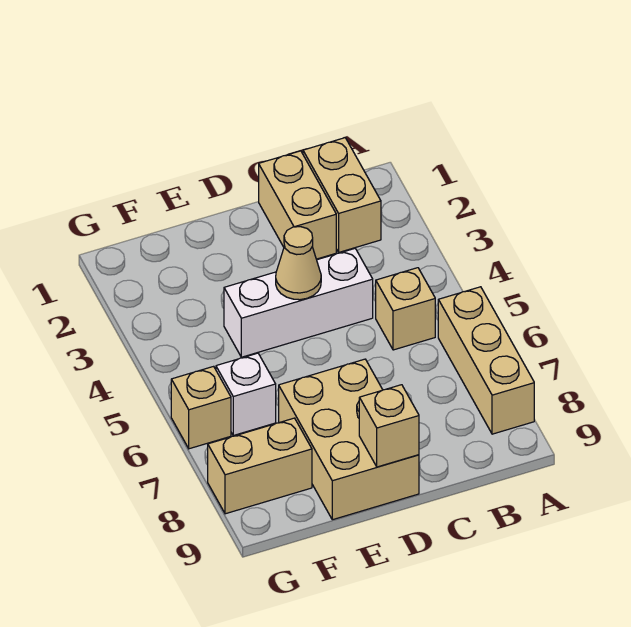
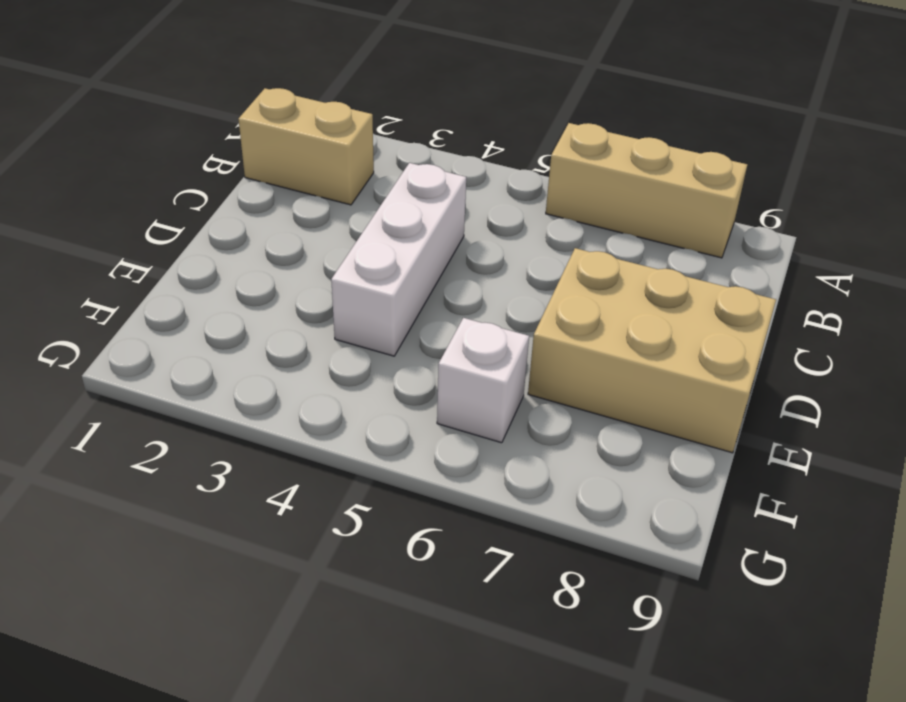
none -> tan 1x1 brick [376,268,435,350]
none -> tan 1x2 brick [259,151,336,259]

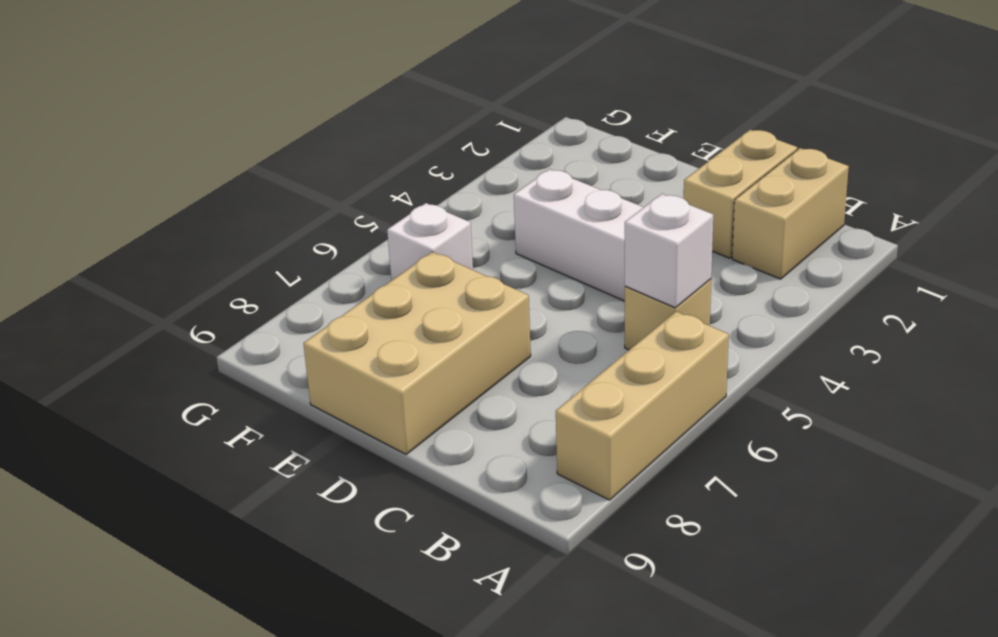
white 1x1 brick [625,194,713,308] -> none
none -> tan 1x2 brick [208,418,312,514]
none -> tan 1x1 brick [171,366,231,449]

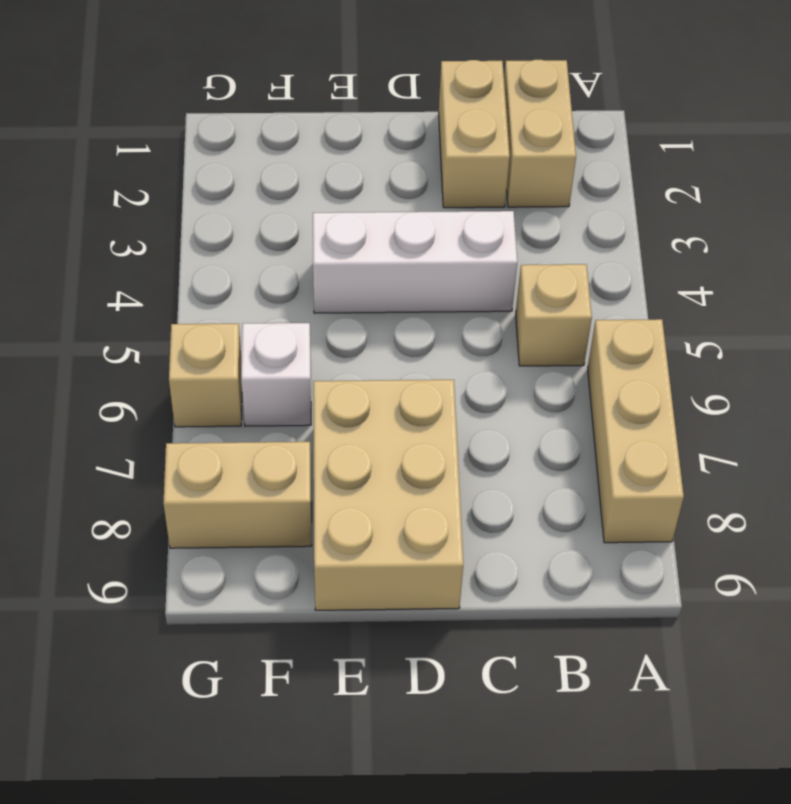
none -> tan 1x1 cone [276,227,321,300]
none -> tan 1x1 brick [359,385,419,467]

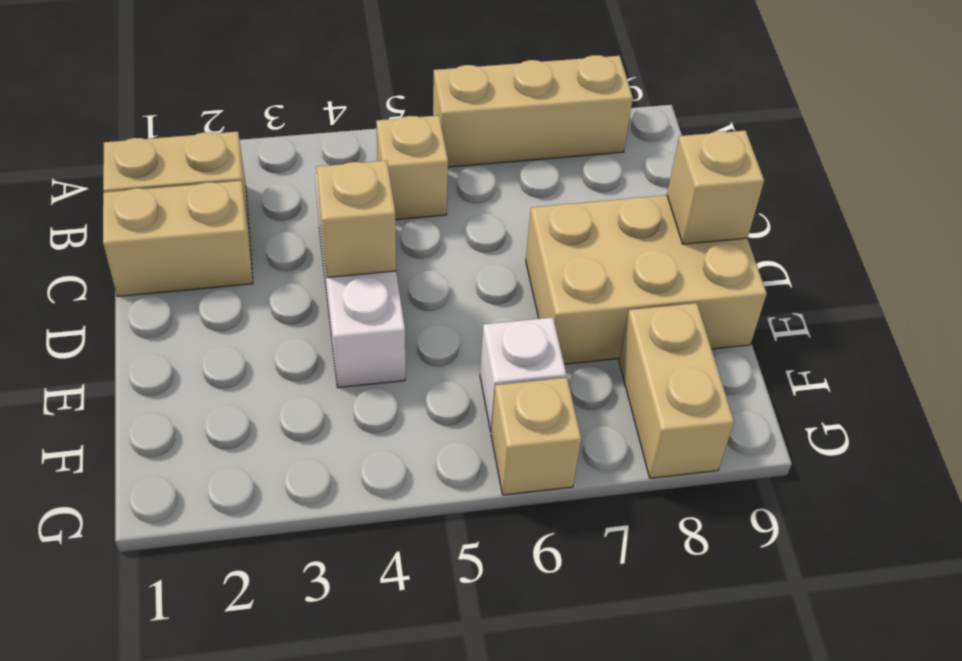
tan 1x1 brick [316,161,396,277] -> tan 1x1 cone [276,227,321,300]

